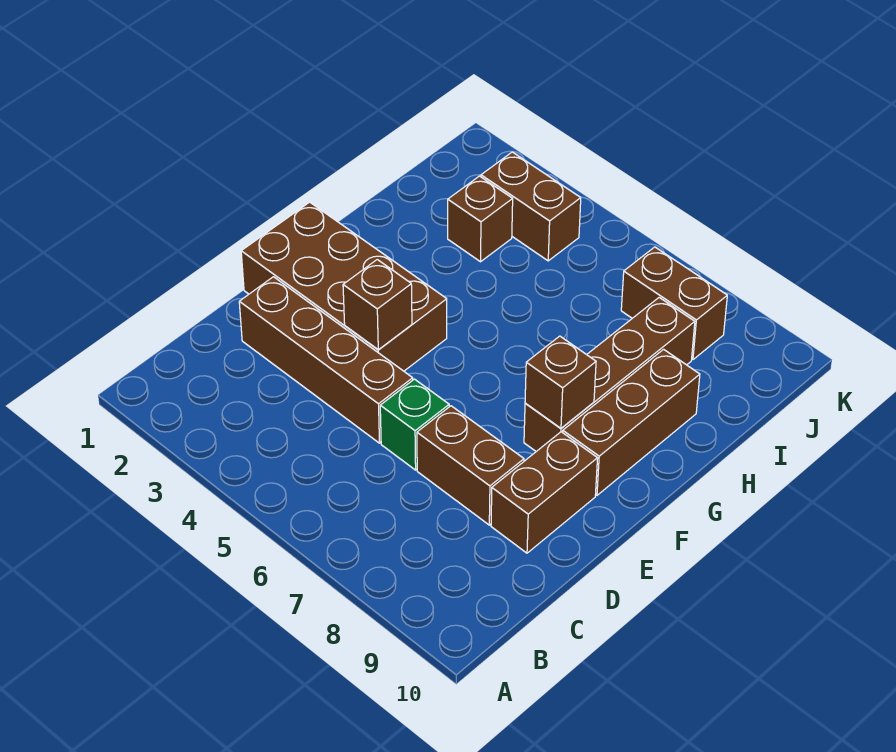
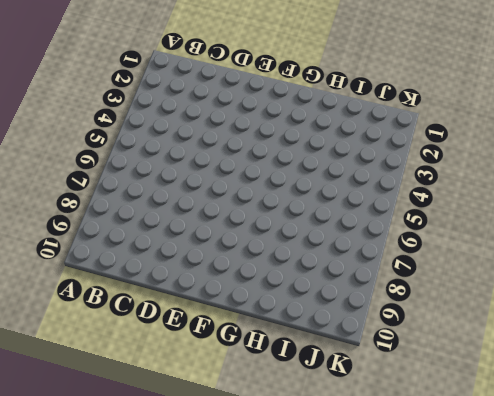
none -> brown 1x4 brick [239,277,413,443]
none -> green 1x1 brick [380,379,449,470]
none -> brown 1x2 brick [417,406,524,525]

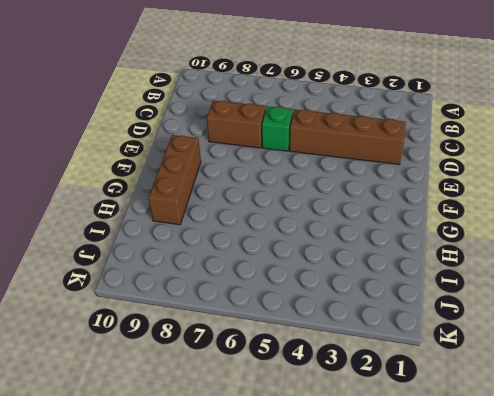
none -> brown 1x2 brick [491,432,598,553]
none -> brown 2x4 brick [241,202,447,371]
none -> brown 1x4 brick [524,298,695,451]

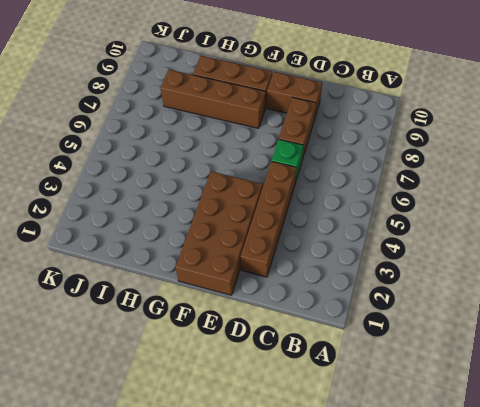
none -> brown 1x1 brick [448,176,513,262]
none -> brown 1x2 brick [481,152,581,261]
none -> brown 1x2 brick [621,247,727,360]

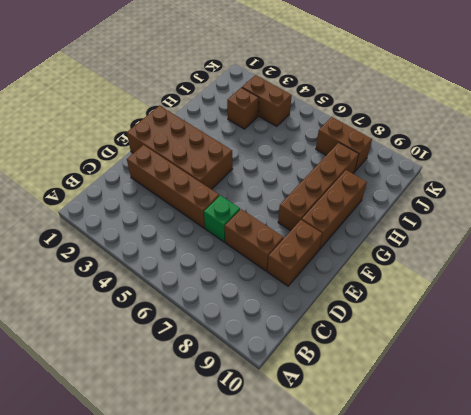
none -> brown 1x1 brick [343,260,412,350]
none -> brown 1x1 brick [525,336,596,428]

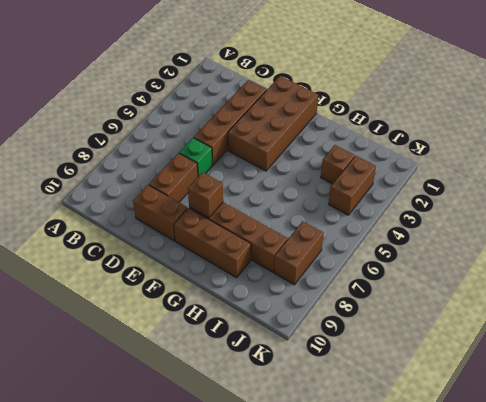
none -> brown 1x1 brick [343,260,412,350]

